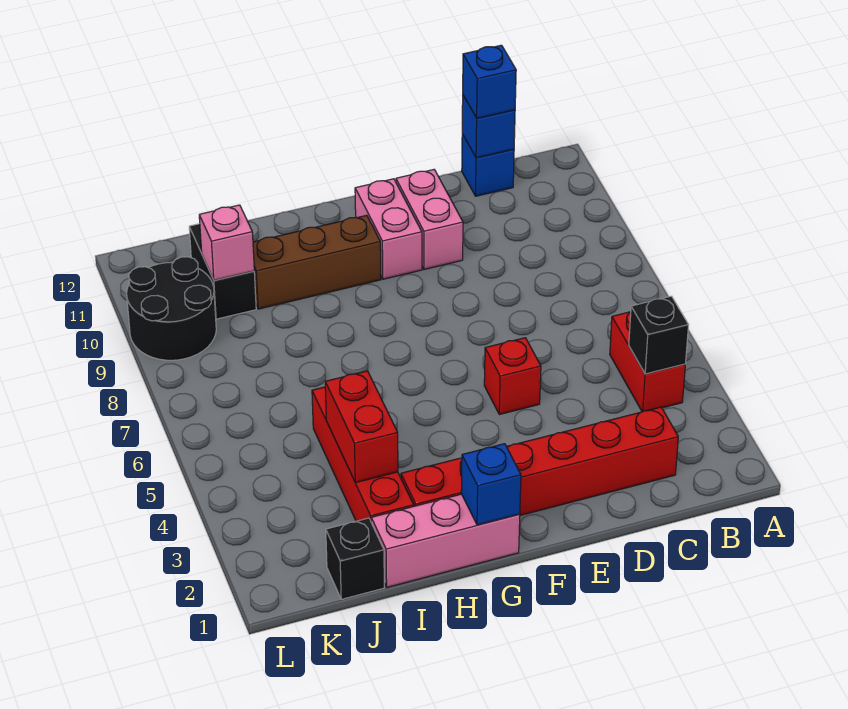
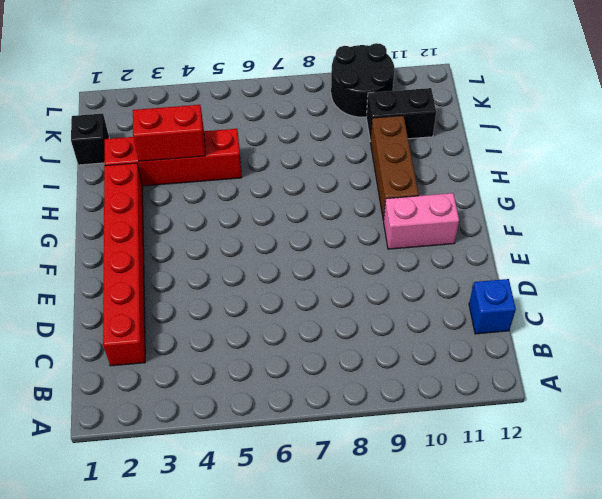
none -> red 1x2 brick [610,312,685,412]
none -> red 1x1 brick [484,338,541,414]
none -> pink 1x2 brick [396,170,463,269]

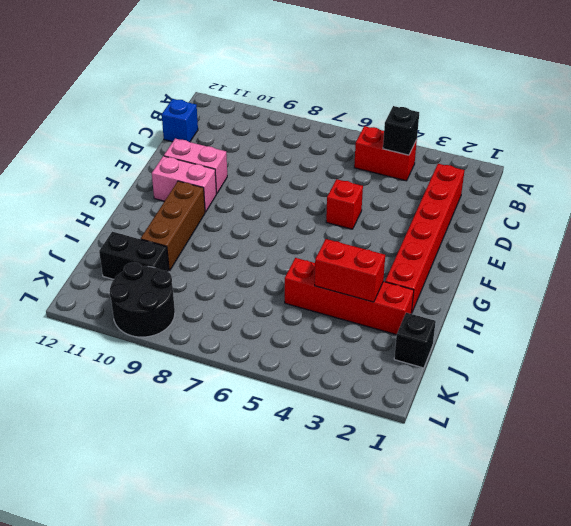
none -> pink 1x3 brick [371,494,520,587]
none -> blue 1x1 brick [462,95,515,158]
none -> blue 1x1 brick [461,444,521,525]

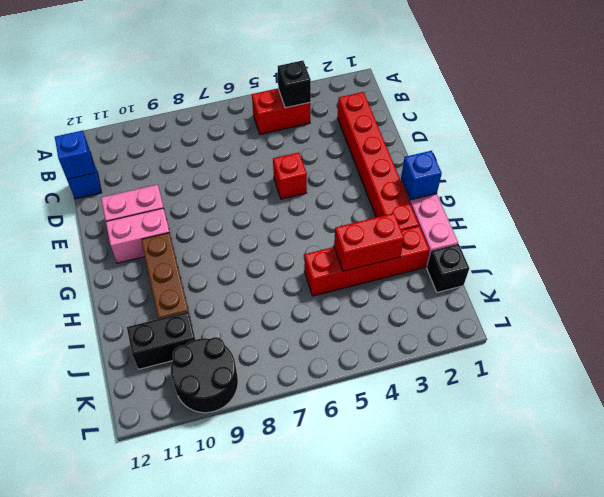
none -> pink 1x1 brick [199,205,254,280]
none -> blue 1x1 brick [463,45,516,118]

